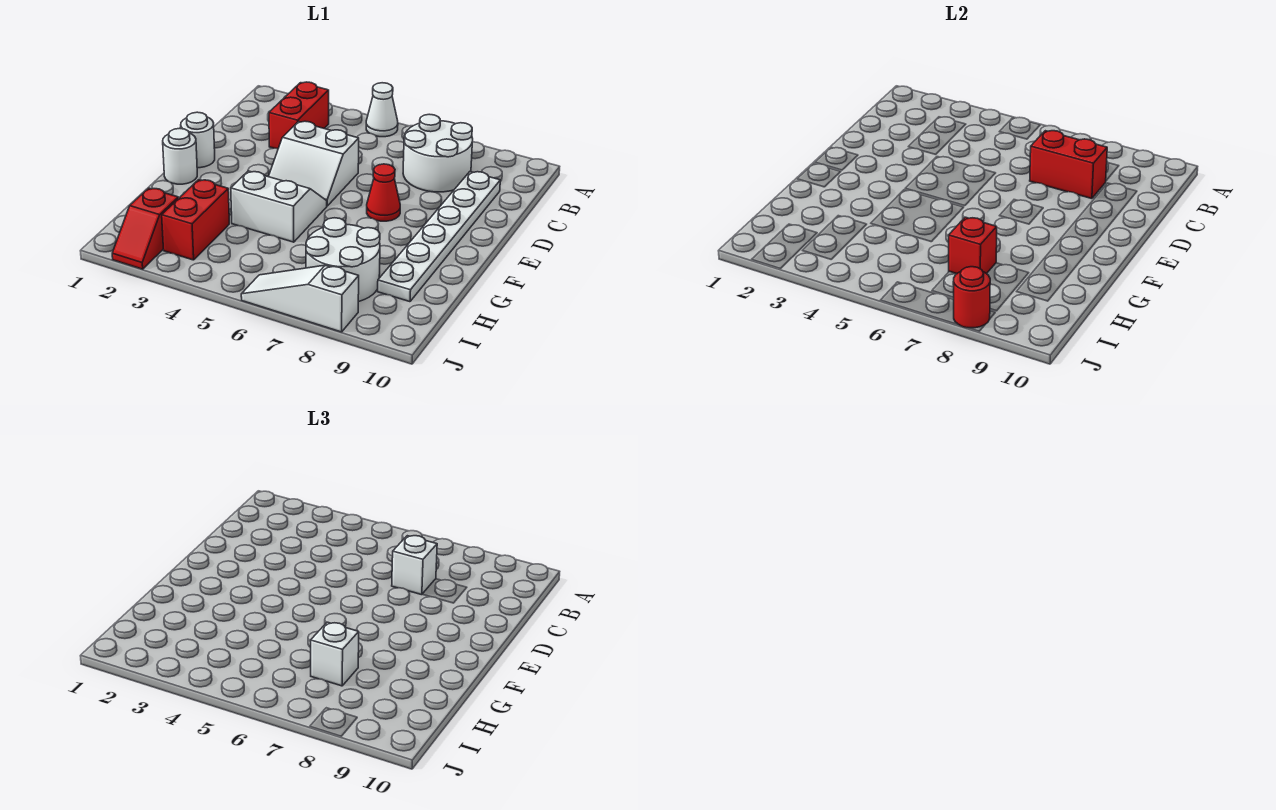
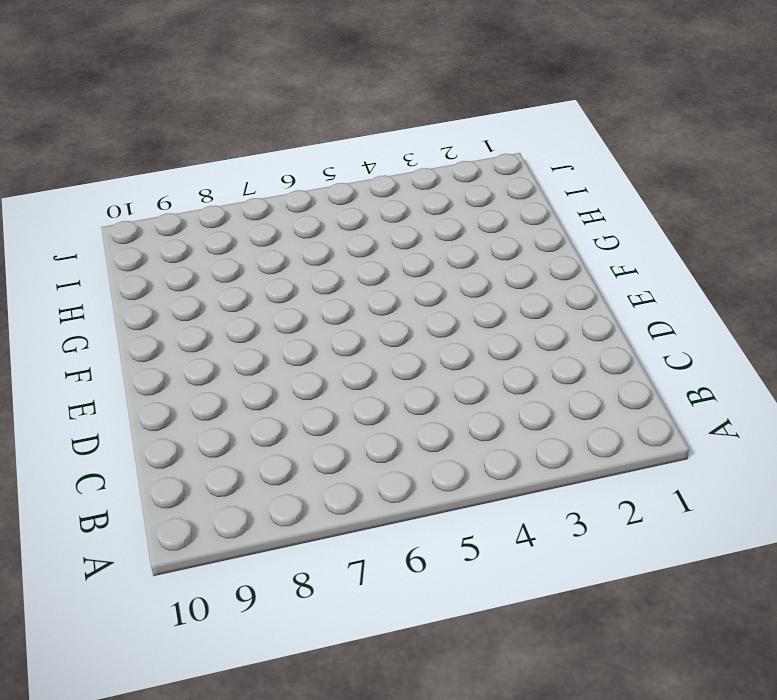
none -> white 1x1 cone [366,83,398,137]
none -> red 1x2 brick [269,82,329,149]
none -> white 2x2 round brick [403,114,473,192]

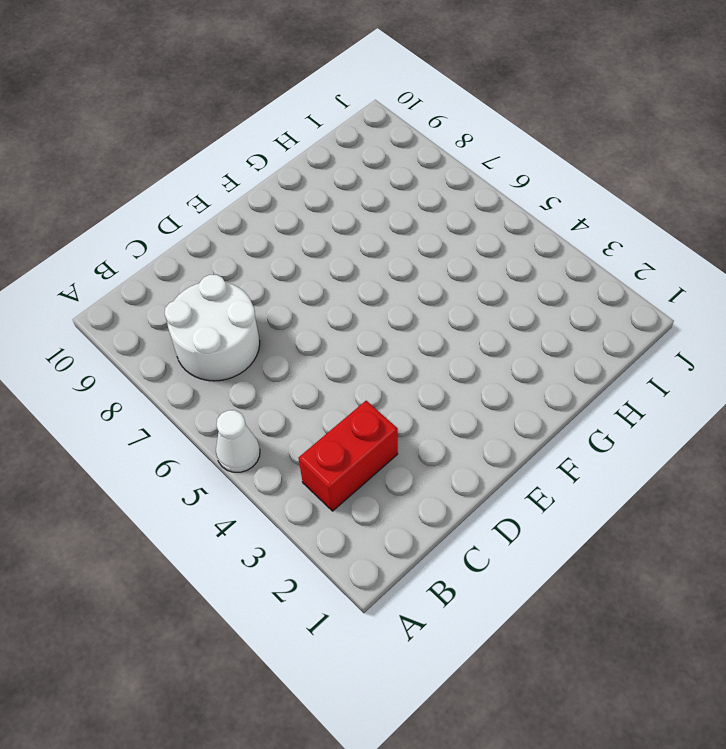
none -> white 1x6 plate [378,172,500,302]
none -> white 2x2 slope [268,121,359,206]
none -> white 1x1 round brick [181,112,215,168]

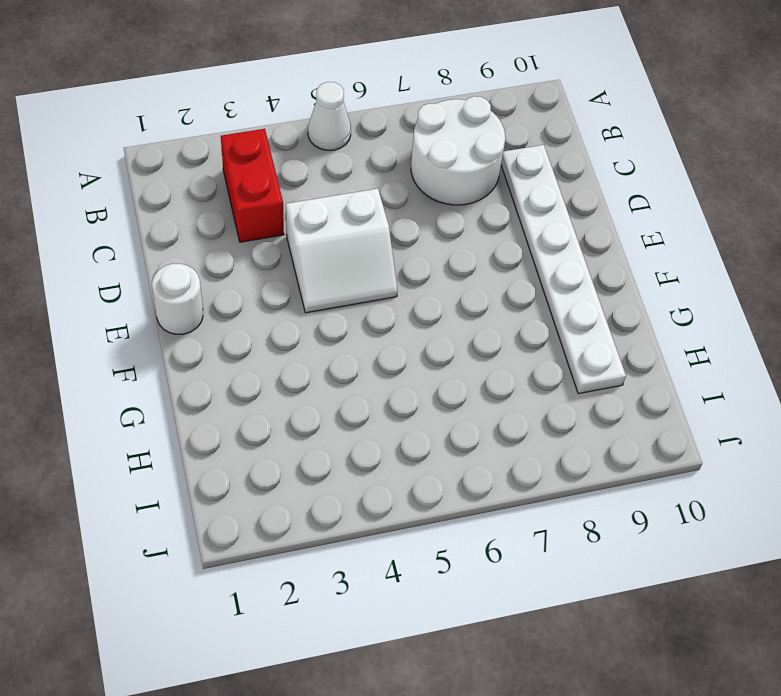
none -> red 1x1 cone [367,164,400,221]
none -> white 1x1 round brick [163,128,197,184]
none -> white 2x2 slope [231,171,327,242]

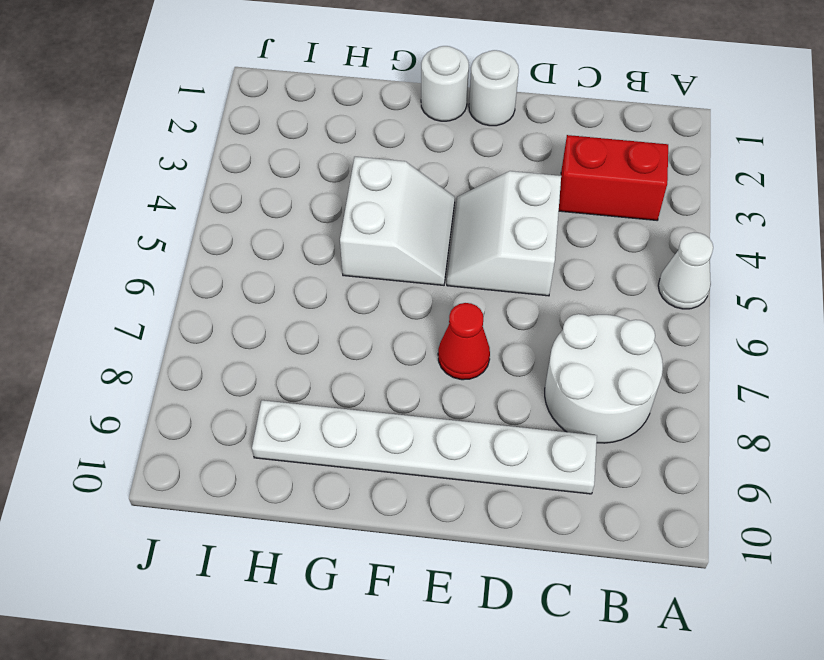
none -> red 1x2 brick [162,180,229,260]
none -> white 2x2 round brick [306,218,380,302]
none -> red 1x2 slope [112,188,178,269]

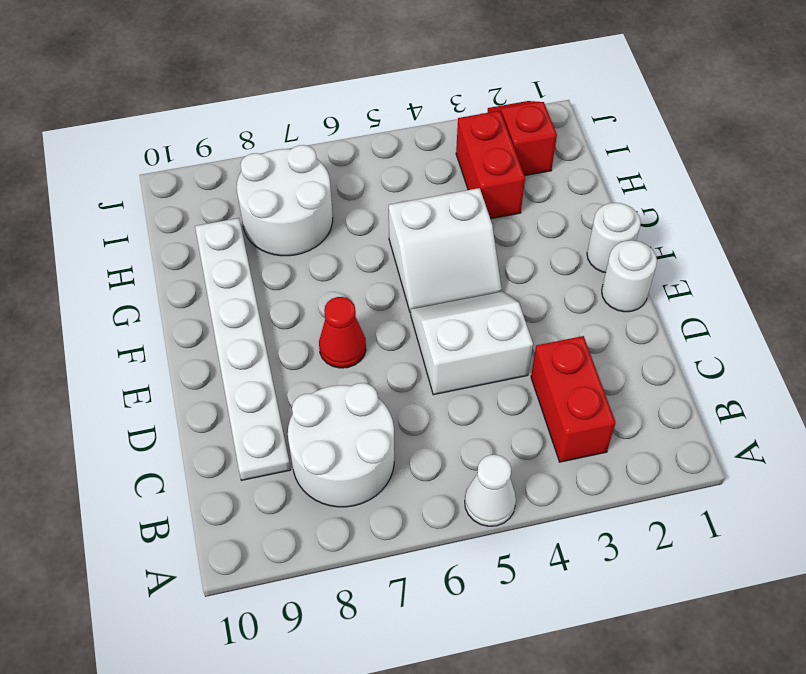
none -> white 1x3 slope [241,265,359,332]
none -> red 1x2 brick [1030,131,1107,199]
none -> red 1x1 brick [949,217,997,274]

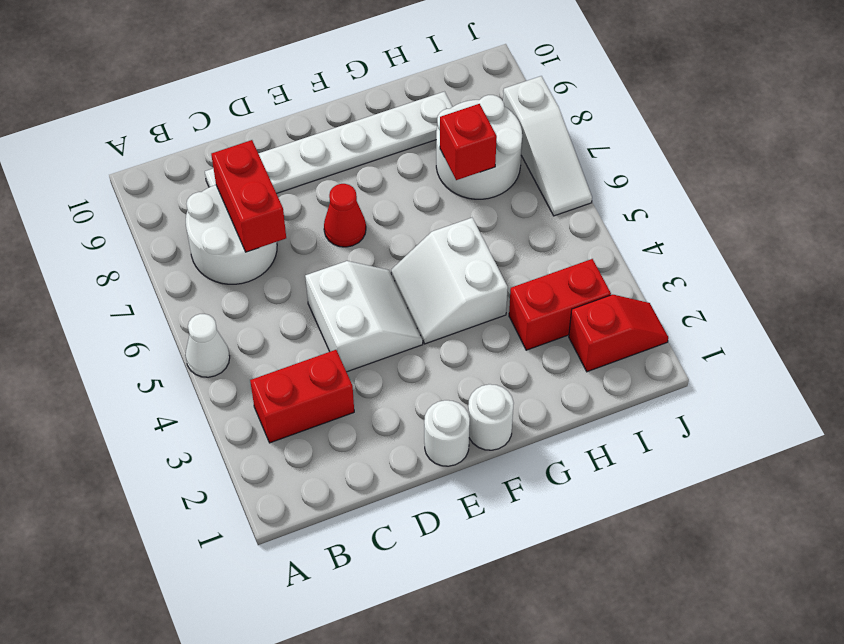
none -> red 1x1 round brick [953,267,990,328]
none -> white 1x1 brick [392,536,437,595]
none -> white 1x1 brick [311,622,359,686]

